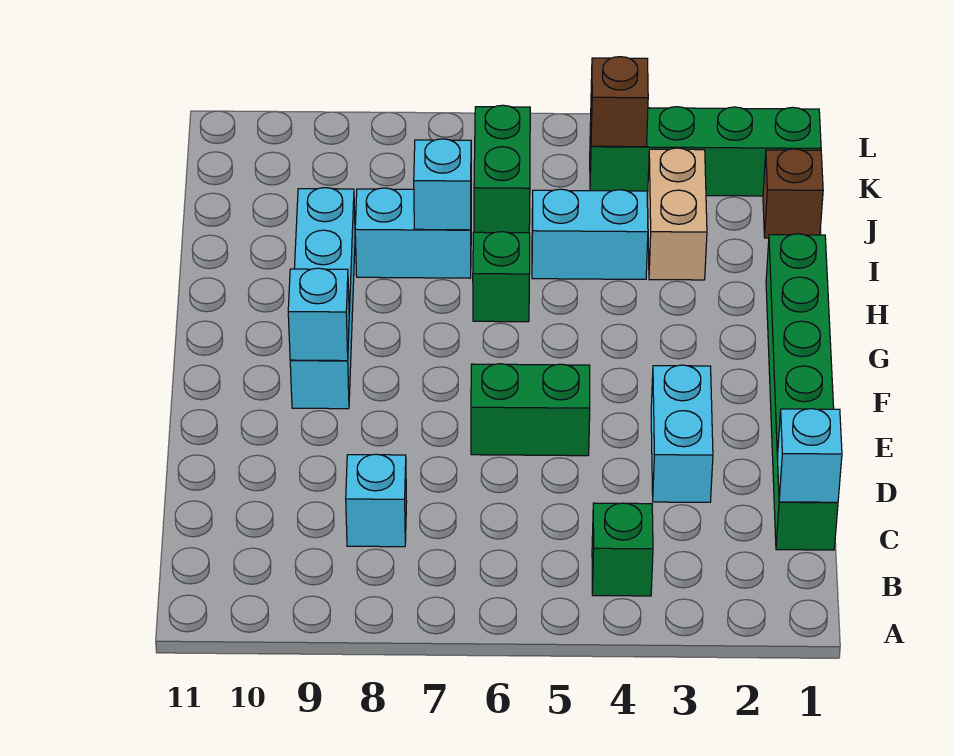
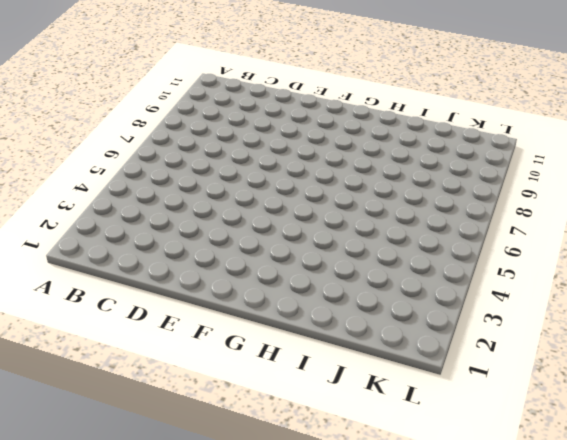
none -> green 1x1 brick [592,503,653,596]
none -> green 1x6 brick [766,234,838,550]
none -> cyan 1x1 brick [346,454,407,547]

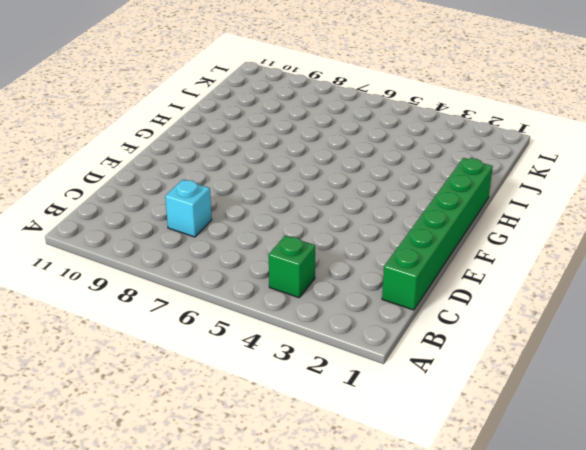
none -> cyan 1x2 brick [651,365,713,502]
none -> green 1x2 brick [471,364,590,456]
none -> cyan 1x4 brick [290,188,355,409]

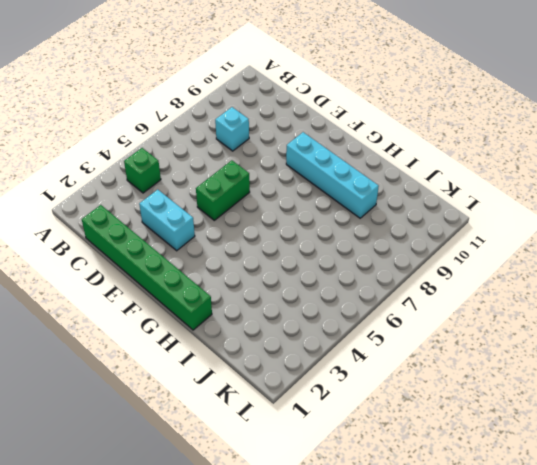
none -> green 1x1 brick [473,232,530,322]
none -> tan 1x2 brick [648,148,707,280]
none -> cyan 1x2 brick [532,189,648,279]

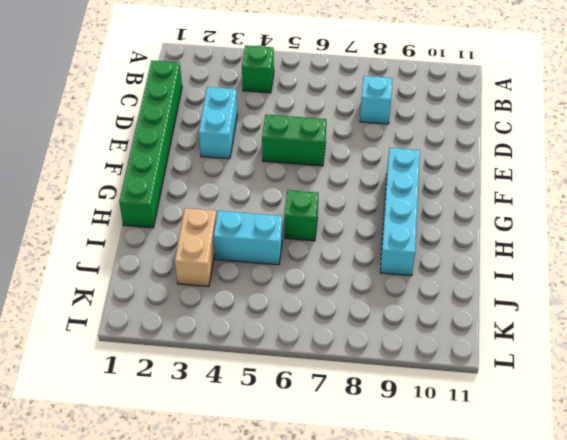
none -> cyan 1x2 brick [355,188,471,278]
none -> brown 1x1 brick [763,149,823,238]
none -> green 1x2 brick [474,105,530,233]

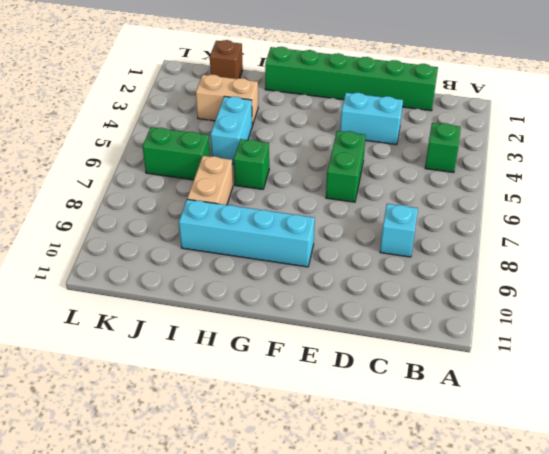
tan 1x2 brick [187,156,233,205] -> cyan 1x2 brick [355,188,471,278]
none -> green 1x4 brick [590,107,821,196]
none -> cyan 1x1 brick [777,409,842,502]
none -> cyan 1x1 brick [288,268,349,361]

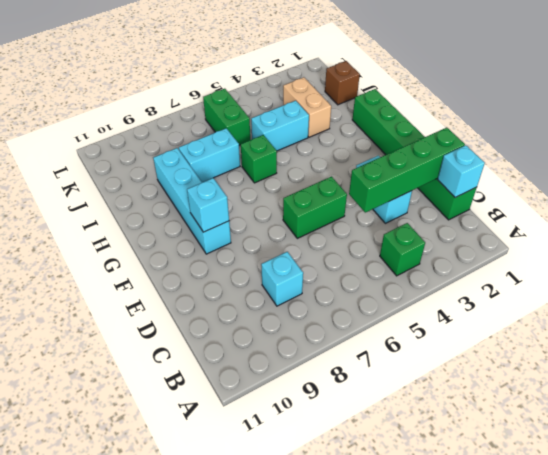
green 1x4 brick [349,128,465,212] -> green 1x4 brick moved to [590,107,821,196]
none -> cyan 1x1 brick [414,139,471,230]
none -> brown 1x1 brick [591,57,648,147]

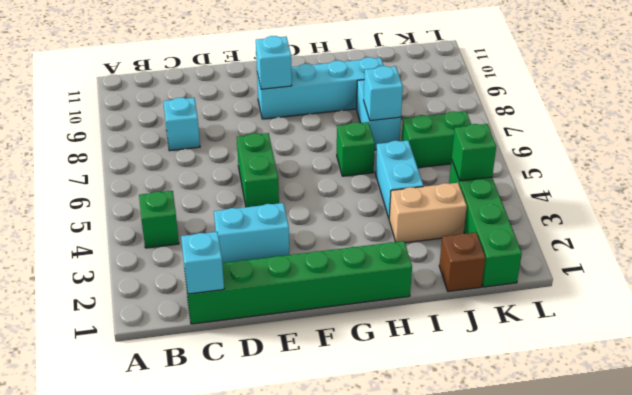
green 1x1 brick [452,124,496,181] -> brown 1x1 brick [591,57,648,147]

